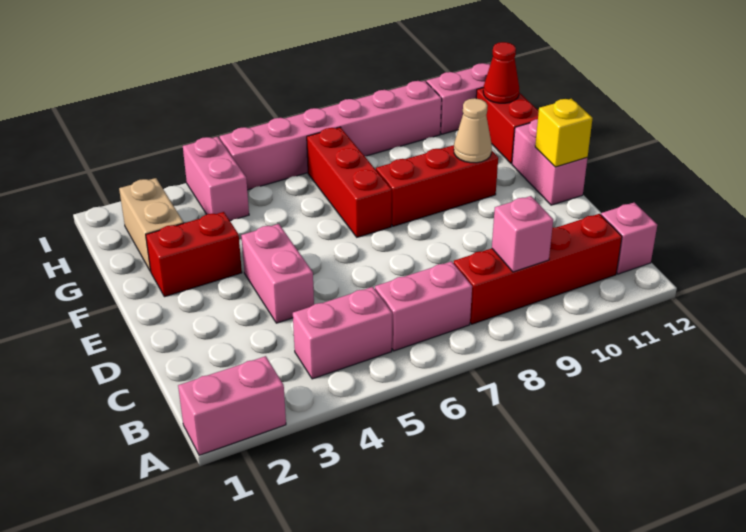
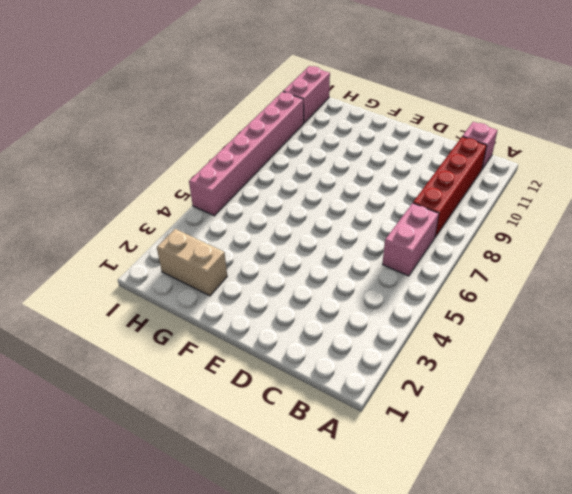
none -> pink 1x2 brick [178,356,286,455]
none -> pink 1x2 brick [293,287,392,379]
none -> pink 1x2 brick [241,224,314,323]

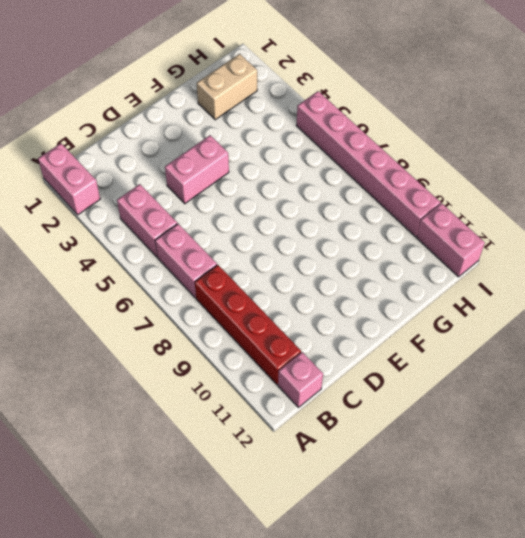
none -> pink 1x2 brick [512,119,587,205]
none -> red 1x2 brick [146,212,242,297]
none -> red 1x3 brick [307,127,392,237]

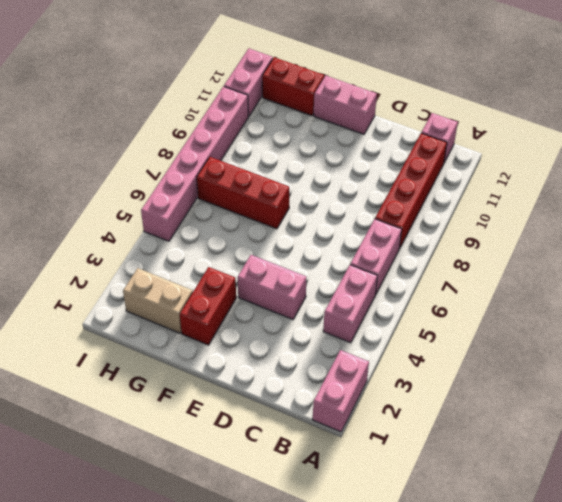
none -> red 1x3 brick [376,145,498,226]
none -> pink 1x2 brick [183,137,249,221]
none -> pink 1x1 brick [492,196,553,272]

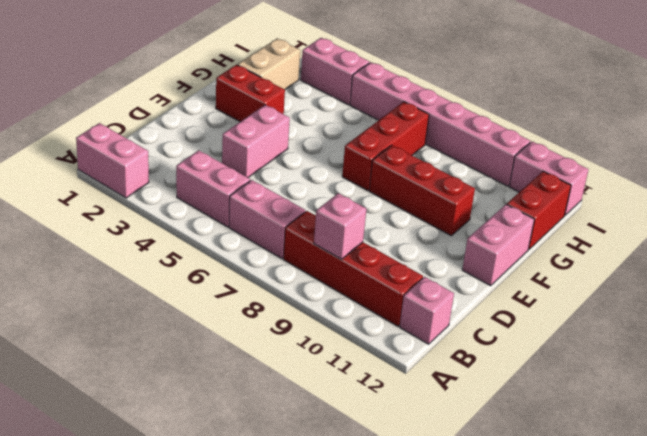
pink 1x2 brick [301,38,369,105] -> pink 1x2 brick turned to [183,137,249,221]
none -> yellow 1x1 brick [535,99,593,167]
none -> tan 1x1 cone [454,98,492,163]
none -> red 1x1 cone [483,42,519,103]

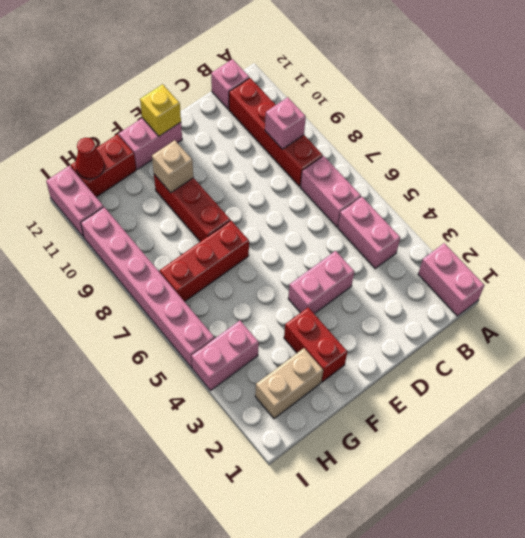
tan 1x1 brick [152,140,193,193] -> tan 1x1 cone [454,98,492,163]

